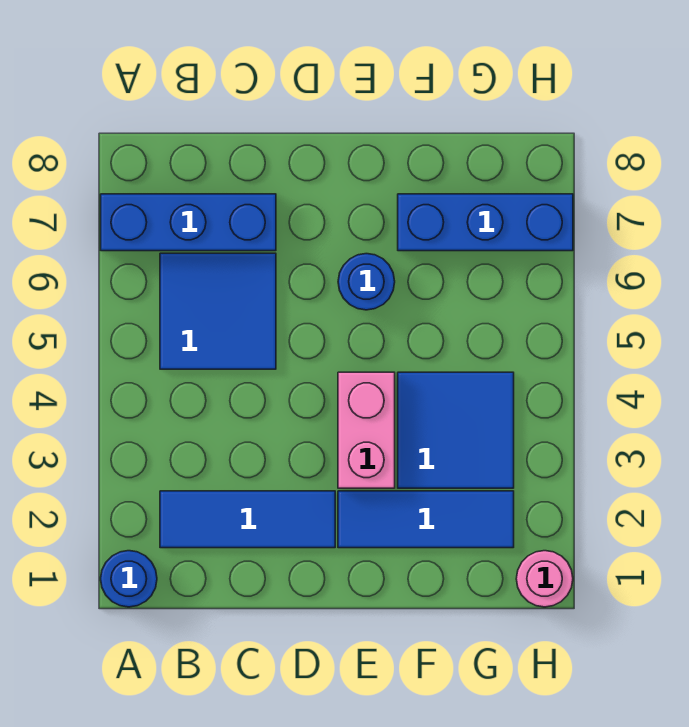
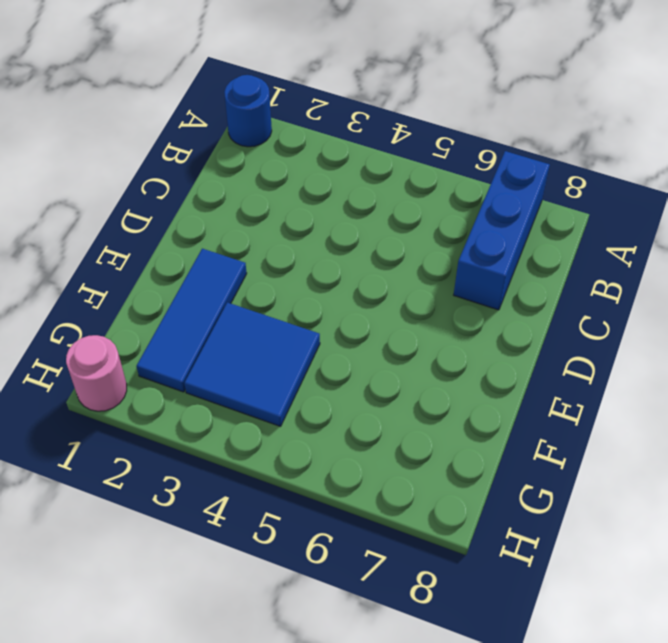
none -> blue 1x3 tile [160,491,335,548]
none -> blue 2x2 tile [160,253,276,369]

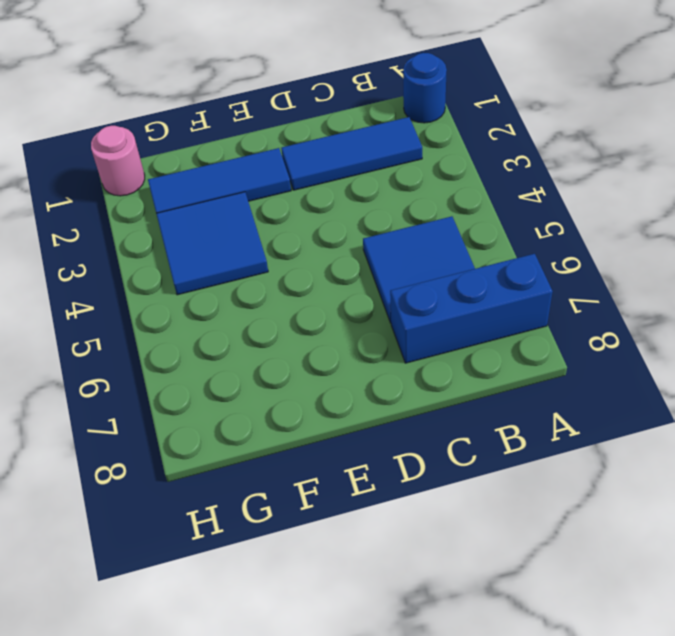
none -> pink 1x2 brick [338,372,395,488]
none -> blue 1x1 round brick [338,254,395,310]

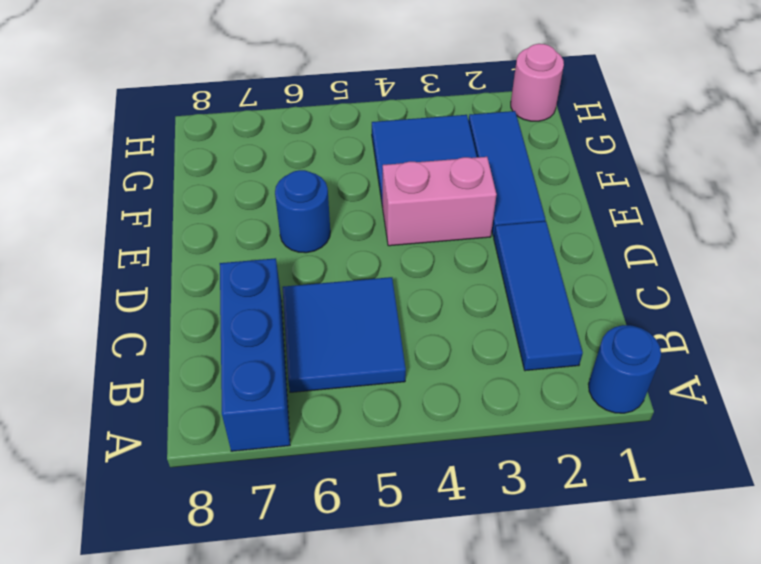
none -> blue 1x3 brick [398,194,573,251]

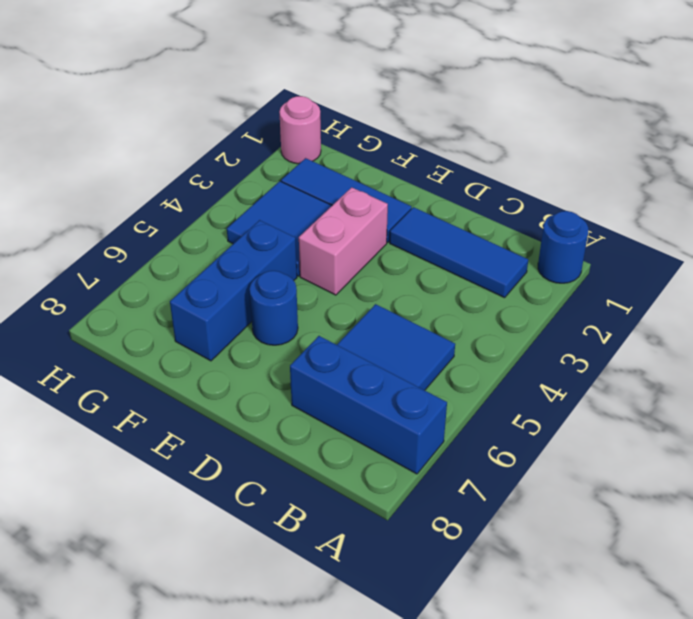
blue 1x3 brick [170,220,297,361] -> blue 1x3 brick turned to [398,194,573,251]

